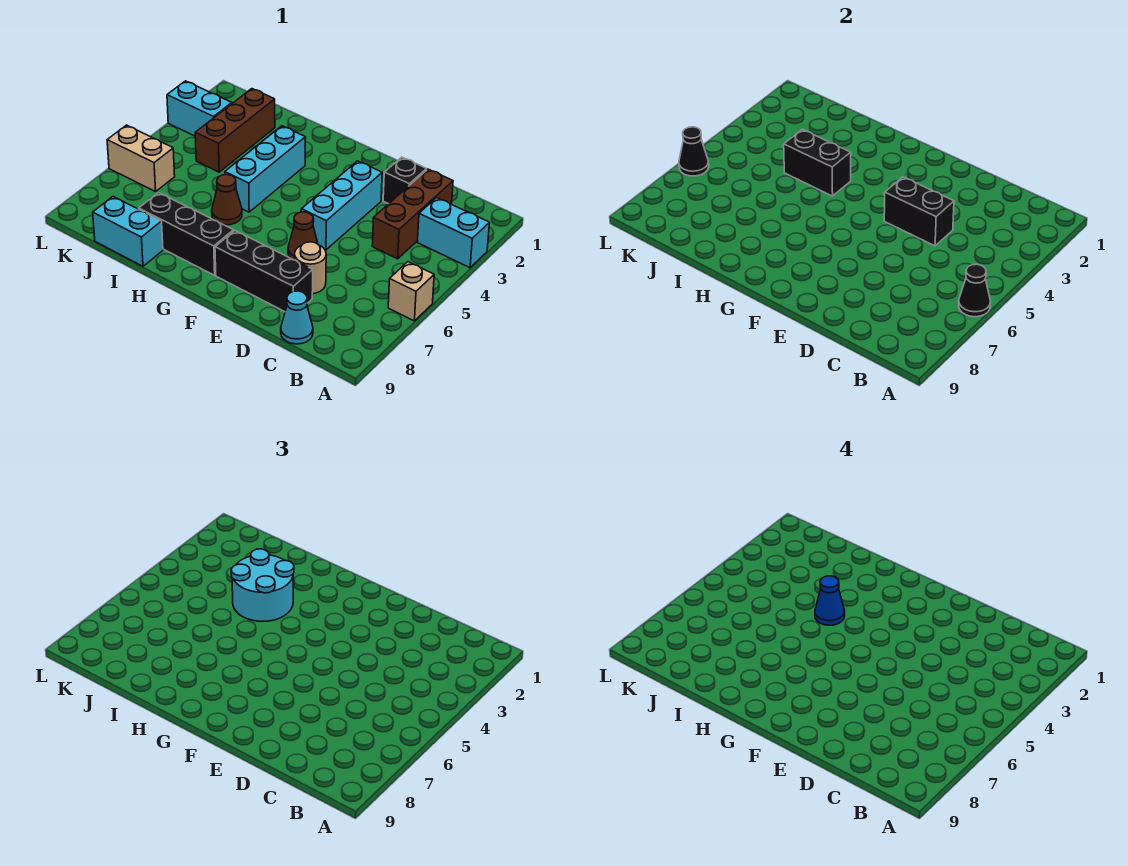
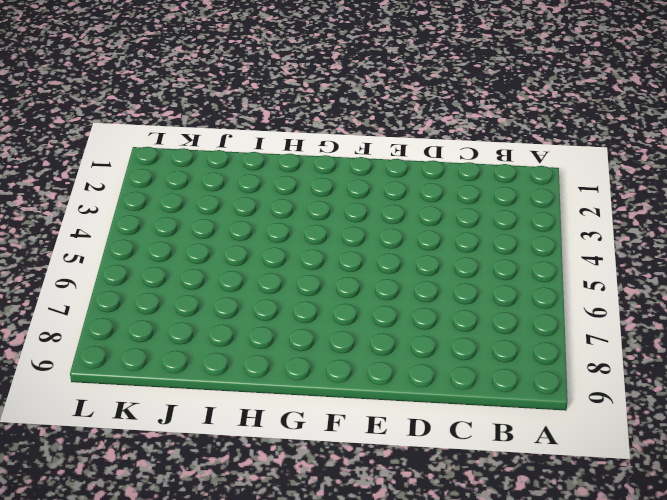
none -> cyan 1x2 brick [417,198,489,268]
none -> tan 1x1 brick [388,262,434,321]
none -> brown 1x3 brick [372,169,453,259]

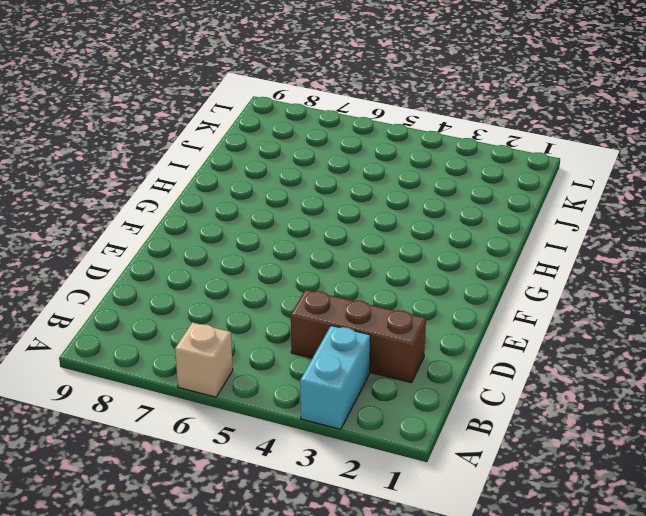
none -> cyan 1x1 cone [281,291,313,344]
none -> black 1x1 brick [383,157,427,204]
none -> tan 1x1 round brick [295,242,326,294]

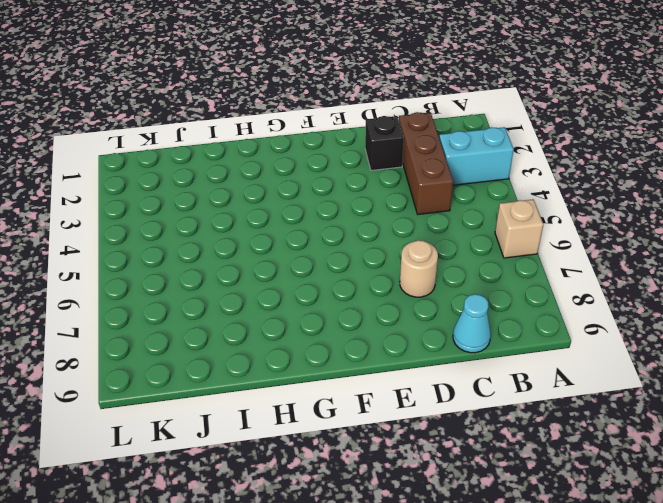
none -> black 1x3 brick [215,230,313,312]
none -> cyan 1x3 brick [301,161,382,250]
none -> brown 1x1 cone [288,212,318,260]

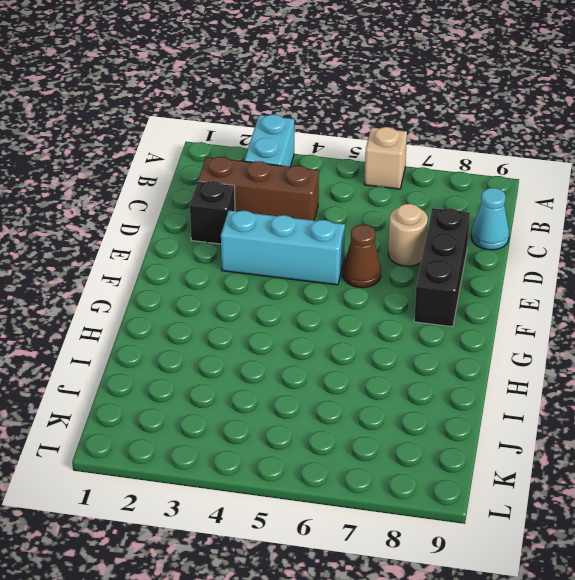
none -> black 1x3 brick [139,193,233,275]
none -> cyan 1x3 brick [225,126,306,212]
none -> brown 1x1 cone [212,175,242,225]

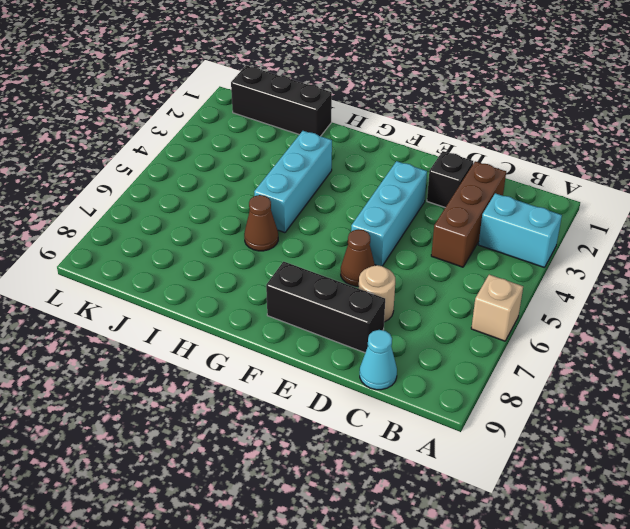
black 1x3 brick [231,65,332,136] -> black 1x3 brick moved to [139,193,233,275]
none -> cyan 1x2 brick [93,197,163,266]
none -> brown 1x3 brick [195,89,275,172]
none -> cyan 1x2 brick [167,81,232,136]

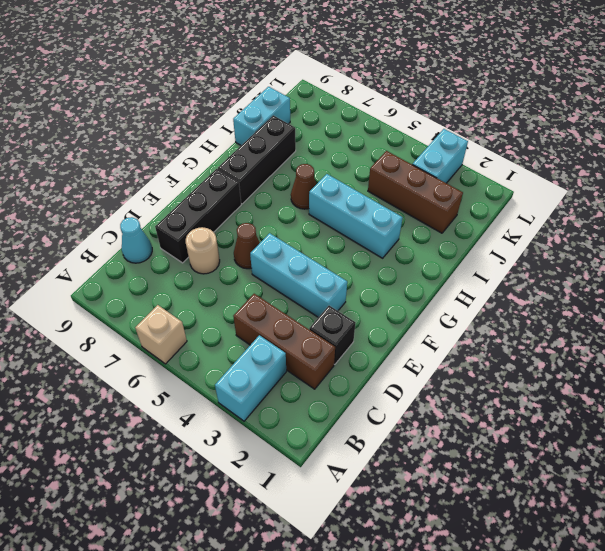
none -> tan 1x2 brick [107,125,175,192]
none -> black 1x1 cone [959,264,991,317]
none -> black 1x2 brick [884,177,954,246]

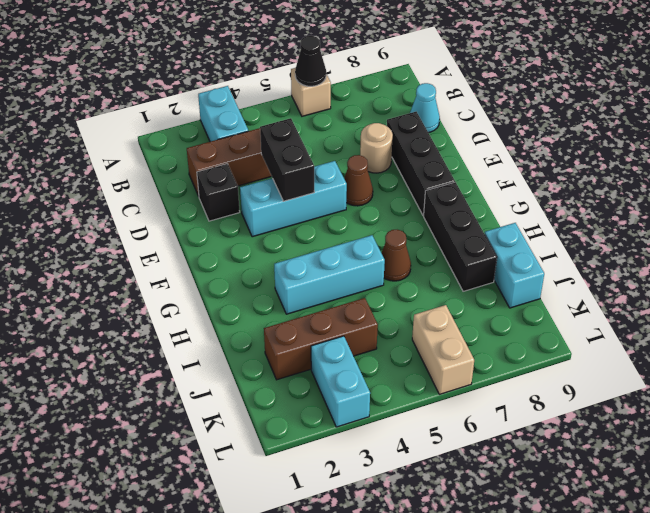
none -> black 1x2 brick [784,129,851,196]
none -> black 1x1 cone [679,127,709,176]
none -> cyan 2x2 round brick [231,549,294,621]

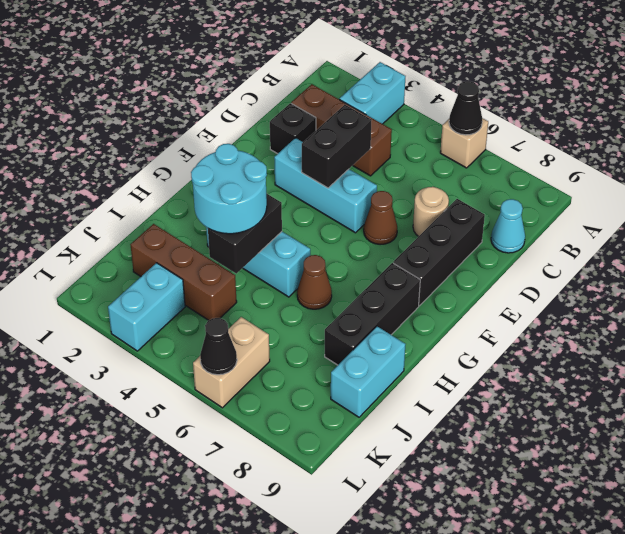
none -> blue 1x1 cone [815,576,845,625]

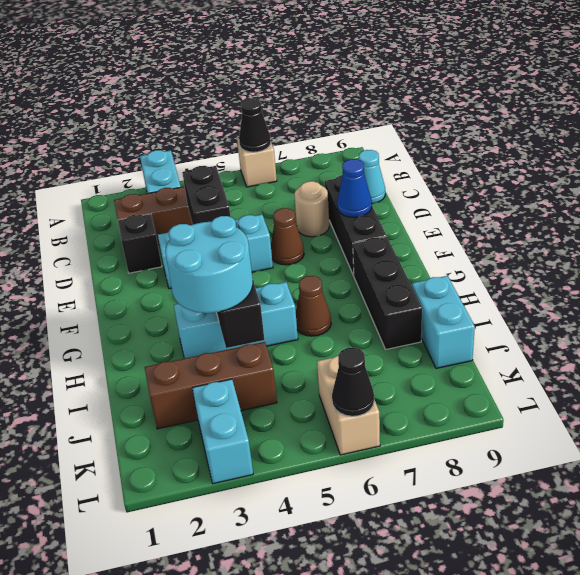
blue 1x1 cone [337,159,372,217] -> blue 1x1 cone moved to [815,576,845,625]

